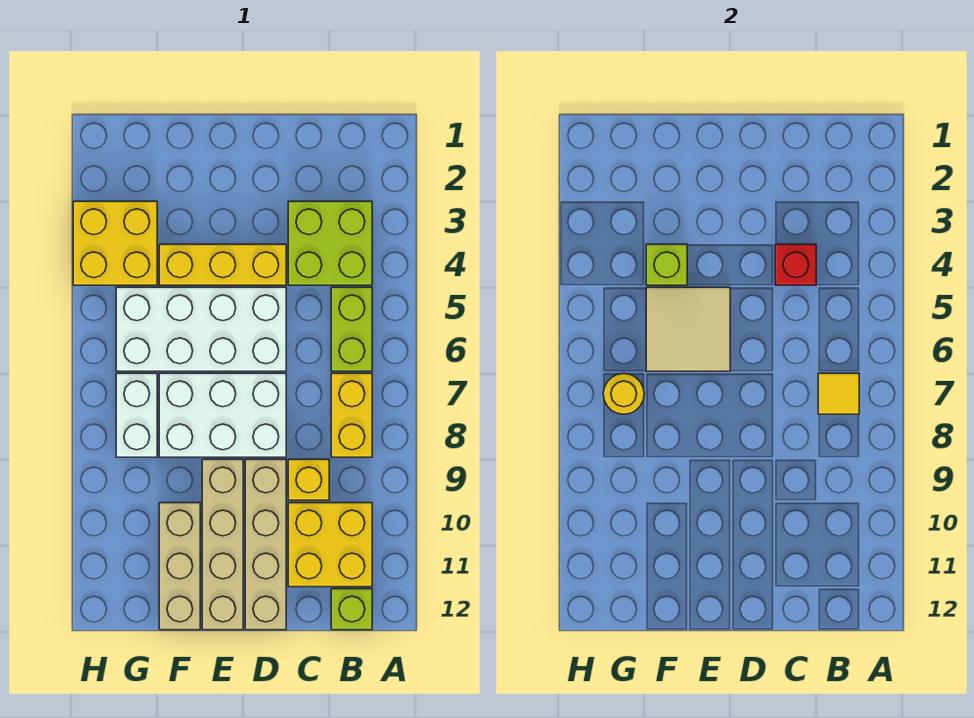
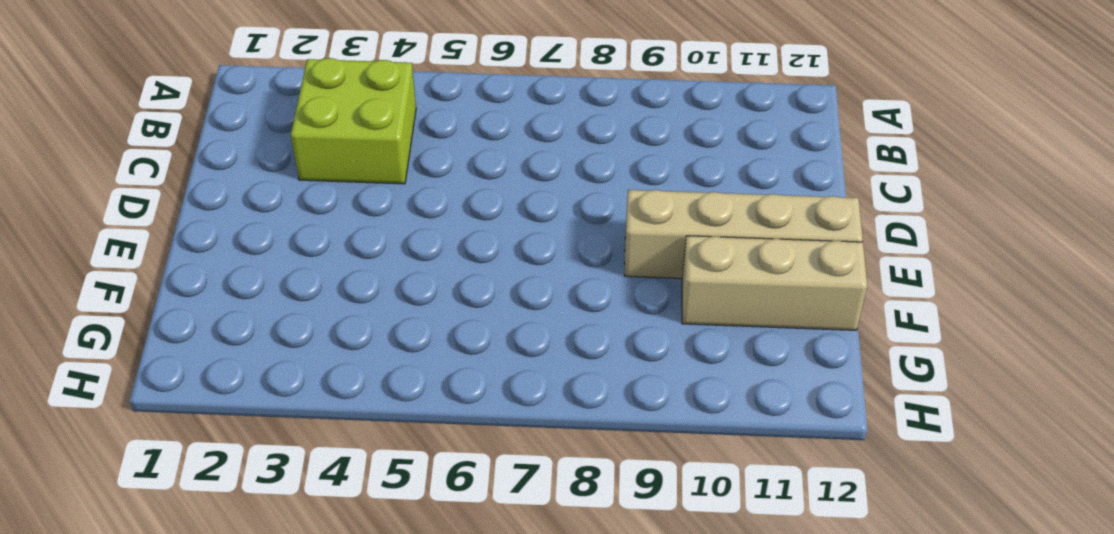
none -> lime 1x2 brick [331,287,372,371]
none -> yellow 1x2 brick [331,373,372,457]
none -> yellow 2x2 brick [288,503,372,587]

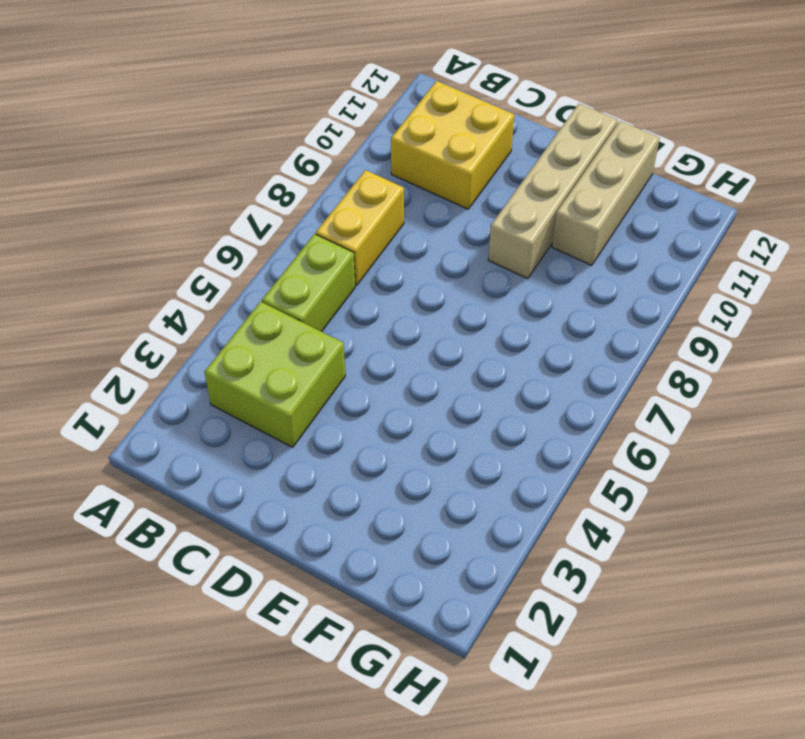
none -> lime 1x1 brick [331,589,372,630]
none -> yellow 1x1 brick [288,459,329,500]
none -> yellow 1x3 brick [159,244,286,285]

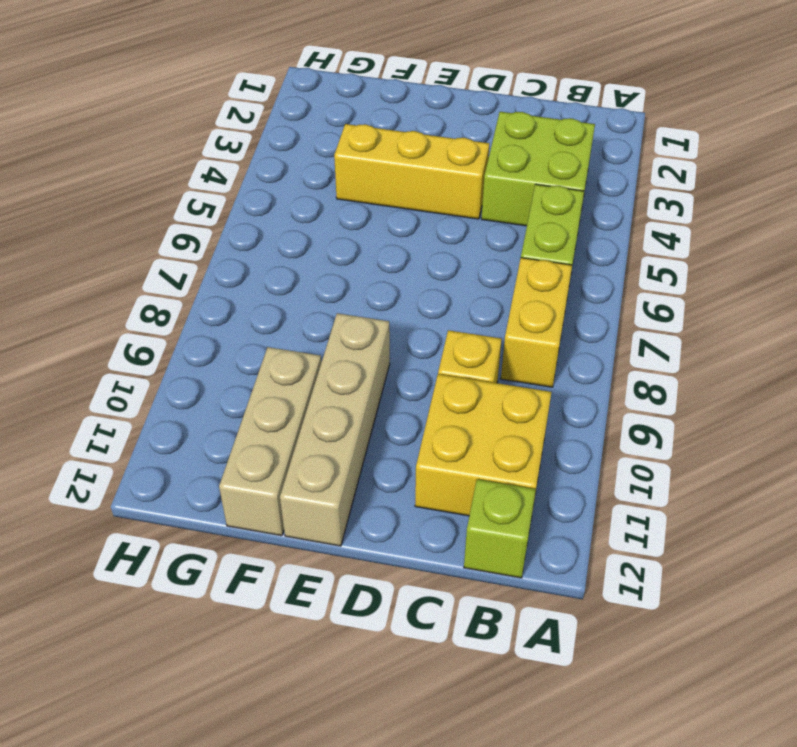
none -> white 2x4 brick [116,287,286,371]
none -> white 2x3 brick [159,373,286,457]
none -> tan 1x4 brick [245,459,286,630]

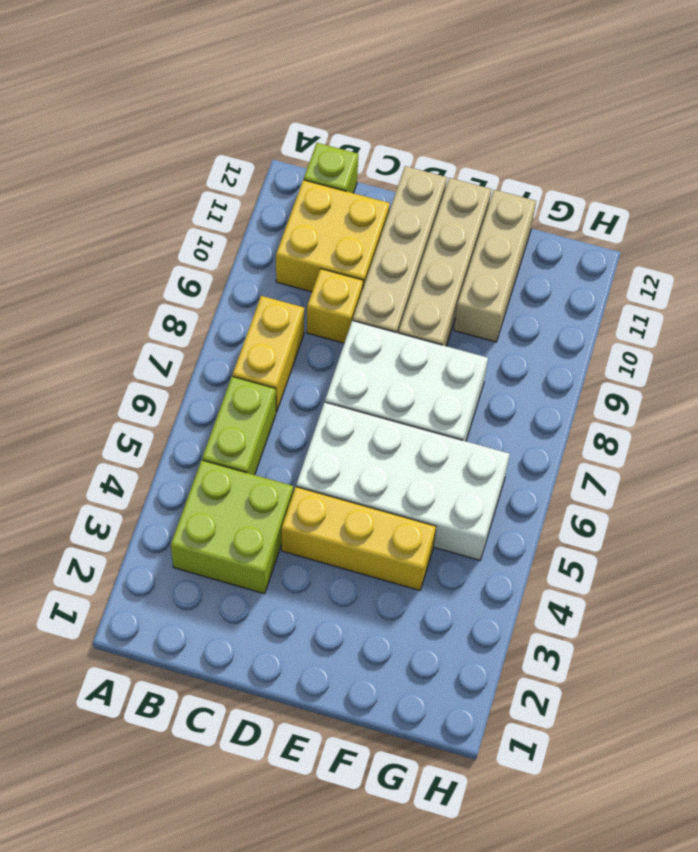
none -> yellow 2x2 brick [73,201,157,285]
none -> white 1x2 brick [116,373,157,457]
none -> yellow 1x1 tile [818,373,859,414]

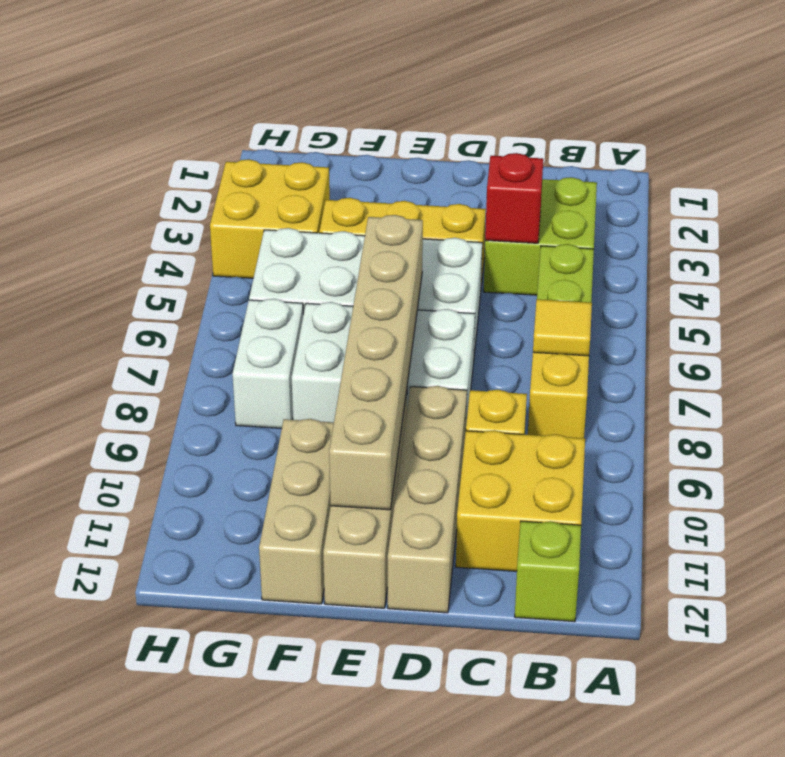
tan 1x6 brick [329,215,423,510] -> tan 2x2 tile [646,287,730,371]
none -> lime 1x1 brick [646,244,687,285]
none -> yellow 1x1 round brick [603,373,644,414]

